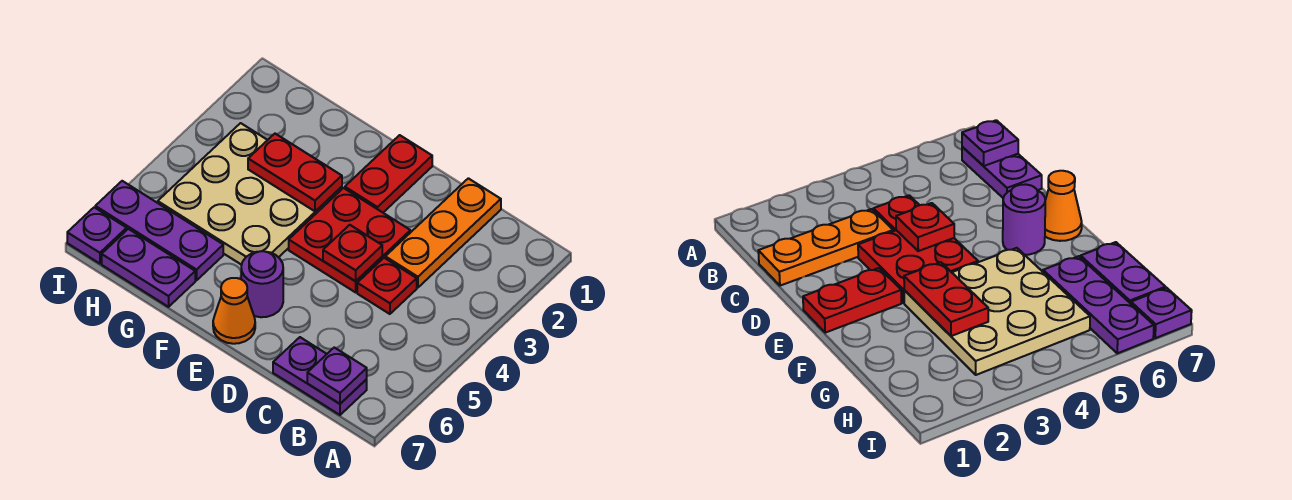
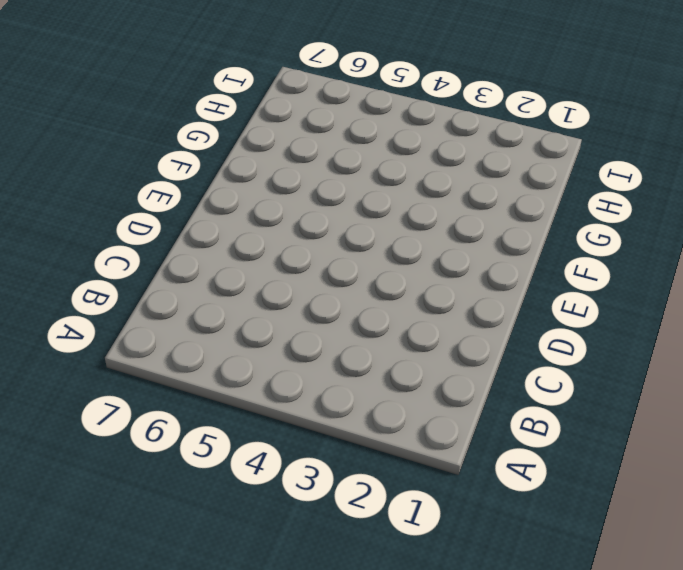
none -> purple 1x2 plate [273,337,367,415]
none -> orange 1x3 plate [385,178,501,288]
none -> red 1x1 plate [357,258,417,314]

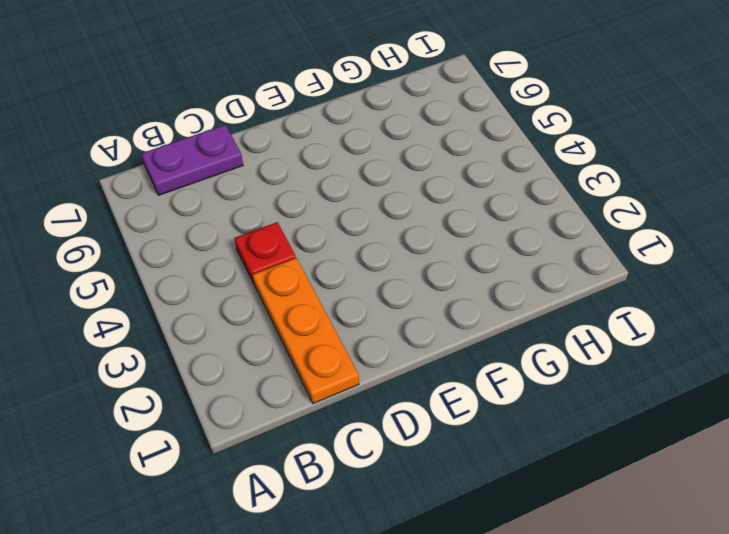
none -> red 2x2 plate [289,188,410,292]
none -> red 1x2 plate [345,135,432,212]
none -> purple 1x1 round brick [241,251,283,317]

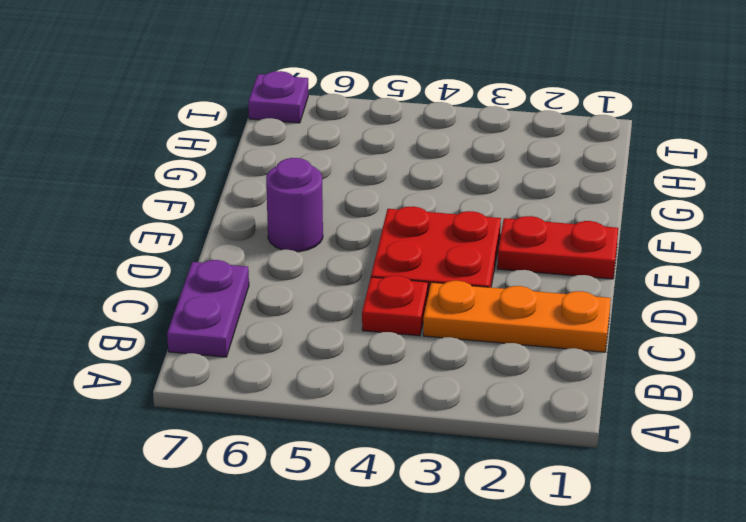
none -> orange 1x1 cone [213,278,255,344]
none -> tan 3x3 plate [158,123,342,265]
none -> purple 1x3 plate [95,181,223,280]

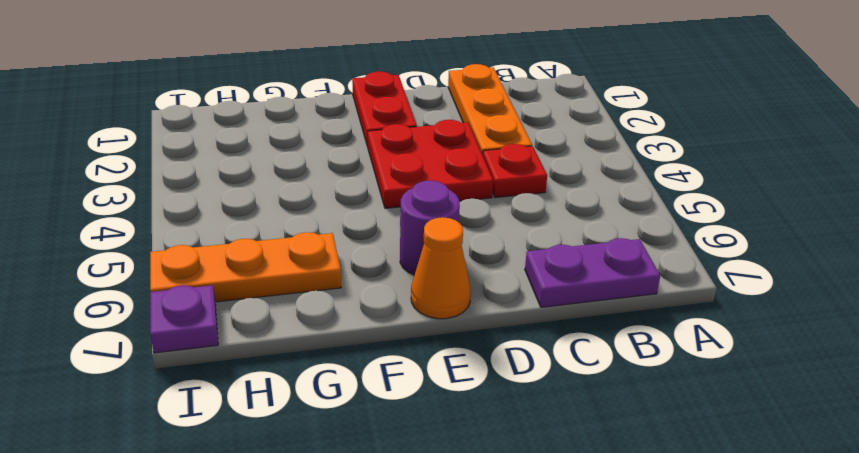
orange 1x3 plate [150,232,341,302] -> purple 1x3 plate [95,181,223,280]
none -> tan 3x3 plate [158,123,342,265]
none -> purple 1x2 plate [102,229,195,307]
none -> purple 1x1 plate [307,348,367,404]

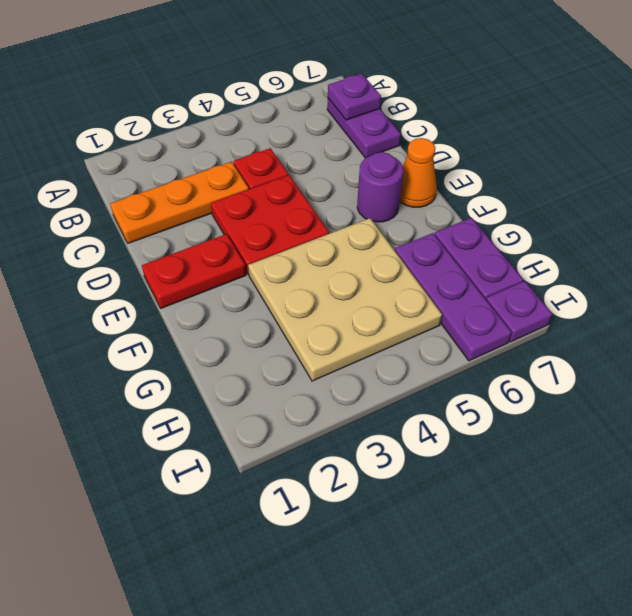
none -> red 1x1 plate [323,225,382,281]
none -> red 1x2 plate [248,134,342,211]

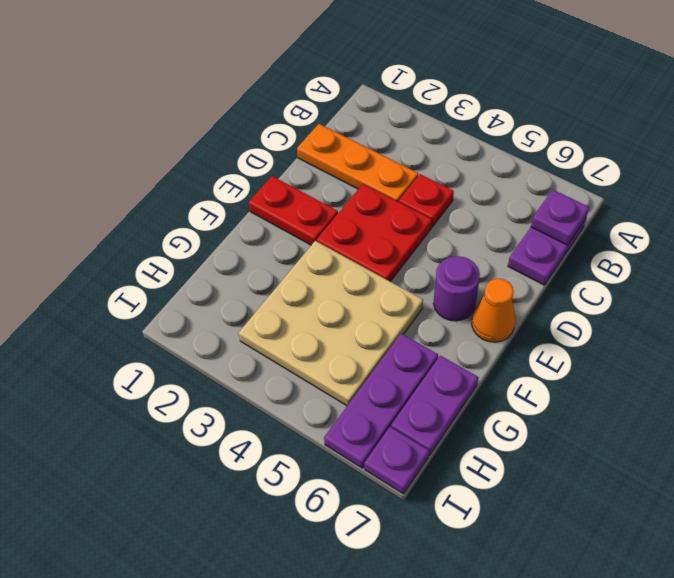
none -> red 1x1 plate [323,225,382,281]
none -> red 1x2 plate [248,134,342,211]

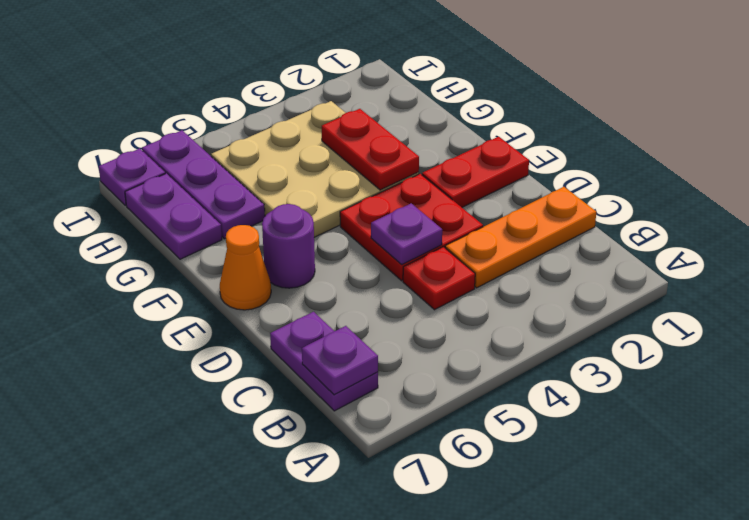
purple 1x1 plate [371,203,442,264] -> red 1x1 plate [323,225,382,281]

